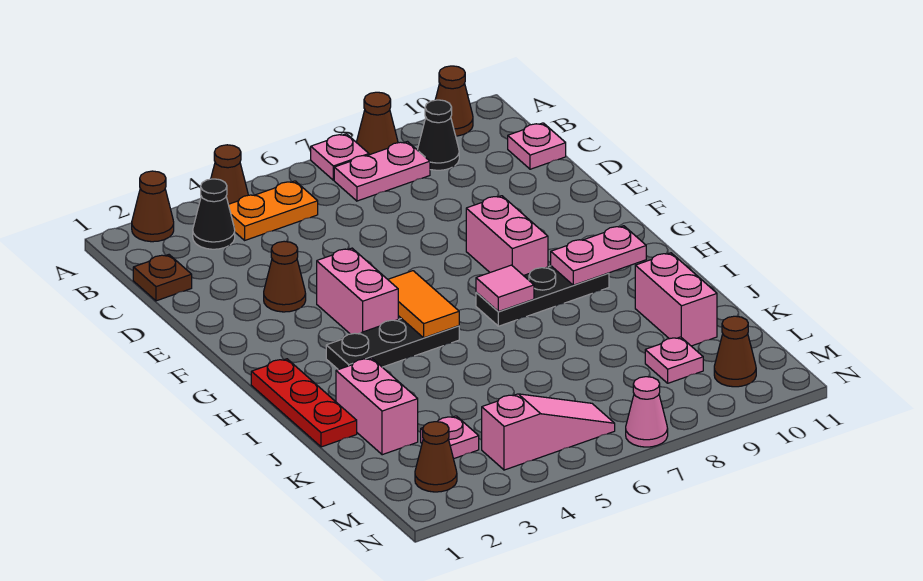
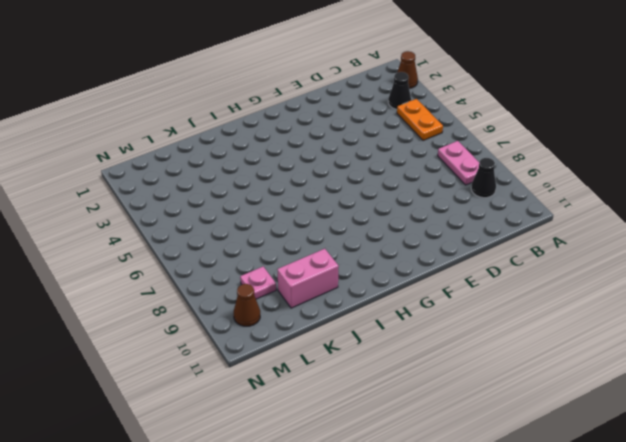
none -> brown 1x1 cone [211,145,248,204]
none -> pink 1x1 plate [311,134,369,180]
none -> brown 1x1 cone [356,92,398,155]

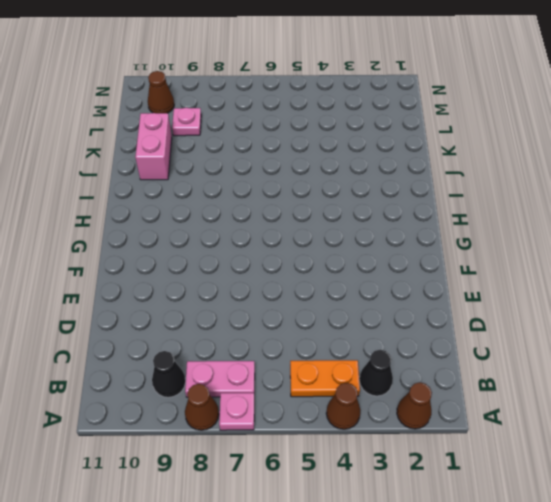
none -> brown 1x1 cone [435,66,473,136]
none -> brown 1x1 plate [133,255,192,301]
none -> pink 1x1 plate [508,123,566,169]

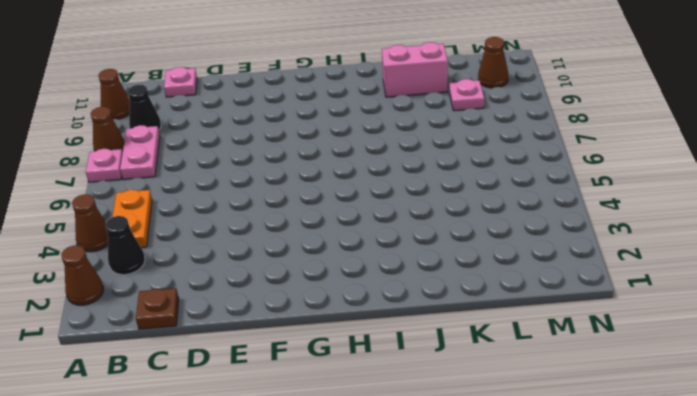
none -> brown 1x1 cone [264,241,306,312]
none -> pink 1x2 brick [317,248,398,334]
none -> pink 1x2 brick [466,196,548,276]

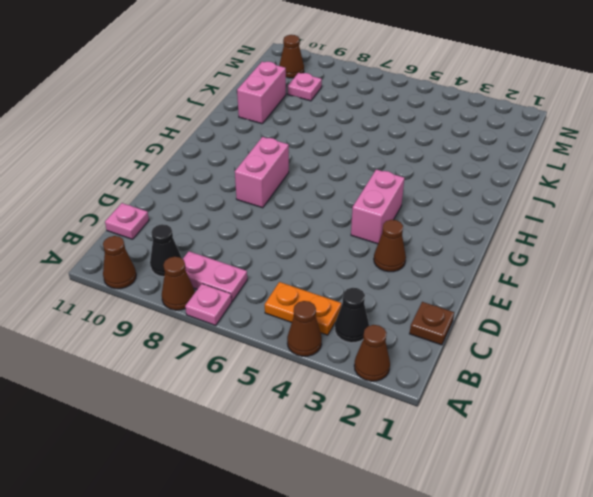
none -> red 1x3 plate [251,359,357,447]
none -> black 1x3 plate [326,318,459,370]
none -> black 1x3 plate [476,266,609,326]

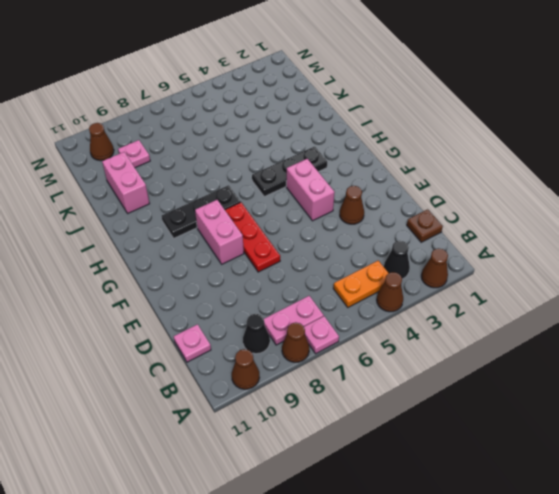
red 1x3 plate [225,202,280,272] -> red 1x3 plate moved to [251,359,357,447]
none -> pink 1x2 brick [336,358,418,455]
none -> pink 1x1 plate [421,416,479,459]
none -> brown 1x1 cone [415,422,457,492]

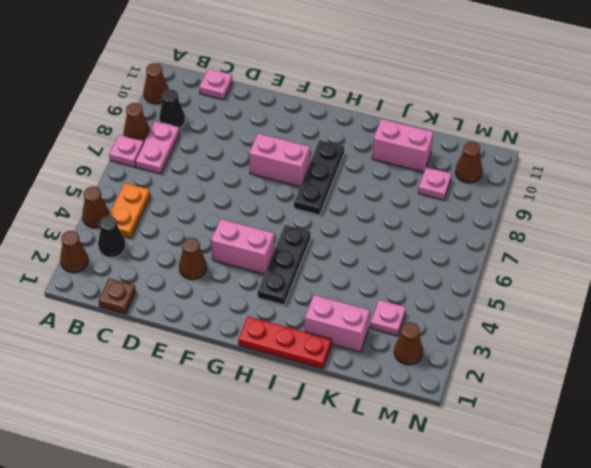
none -> pink 1x3 slope [482,394,615,470]
none -> pink 1x1 cone [626,377,668,447]
none -> orange 1x2 tile [388,271,459,338]

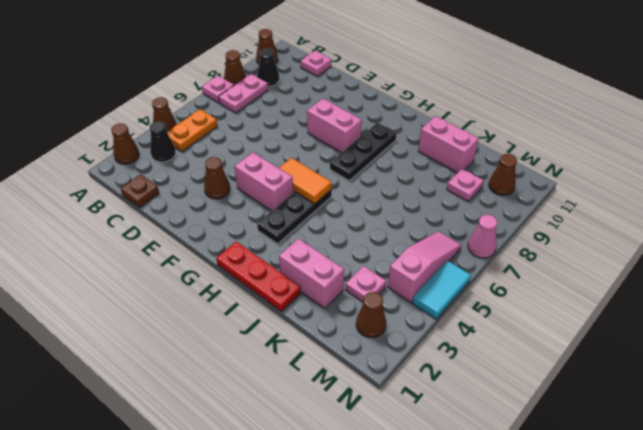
cyan 1x2 tile [412,260,471,319] -> none
none -> pink 1x1 tile [476,265,534,312]
none -> pink 1x2 plate [551,226,646,285]

